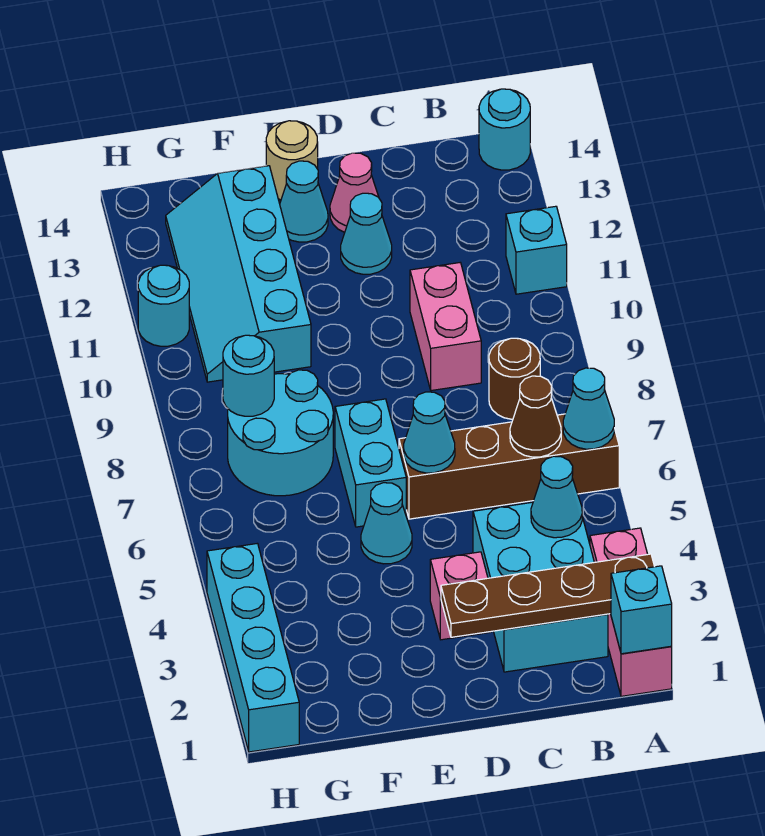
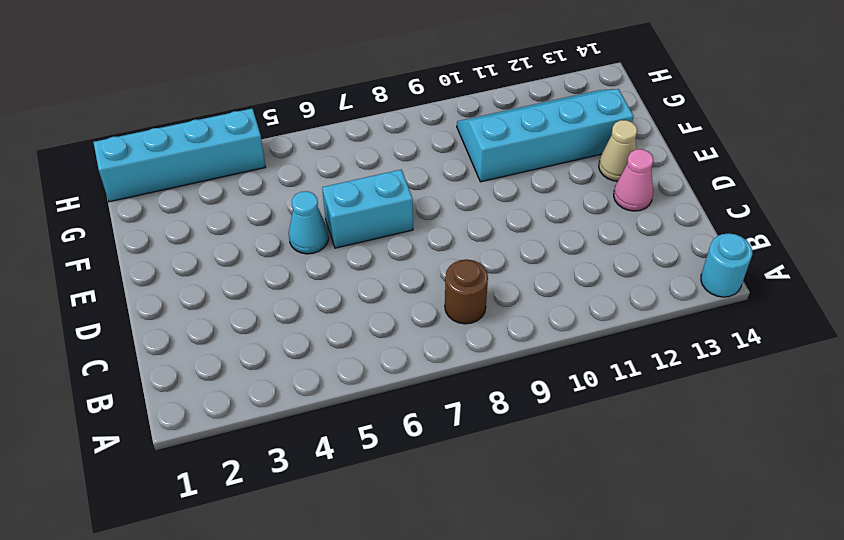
tan 1x1 cone [599,120,637,181] -> cyan 1x1 cone [280,161,328,242]
none -> pink 1x3 brick [590,528,672,696]
none -> brown 1x4 brick [399,414,619,519]
none -> cyan 1x1 brick [506,206,567,294]

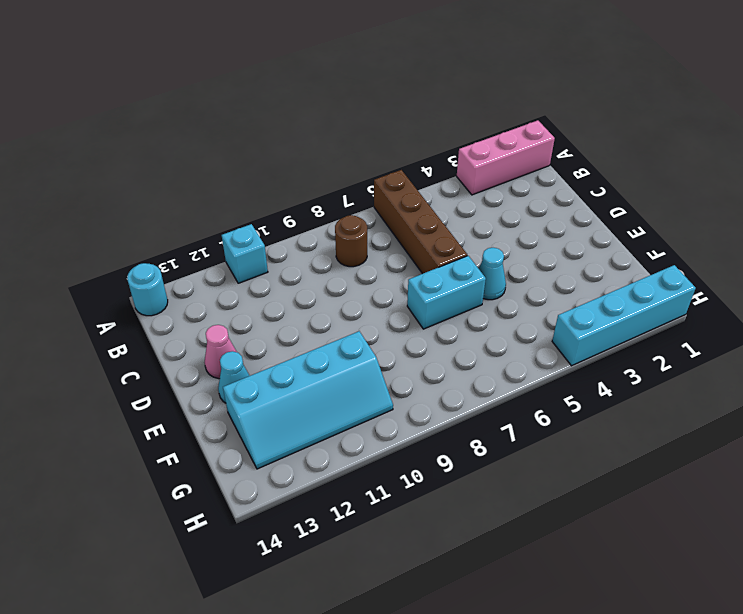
none -> cyan 2x3 brick [473,502,608,672]
none -> pink 1x2 brick [410,263,481,391]
none -> pink 1x1 brick [430,552,490,640]

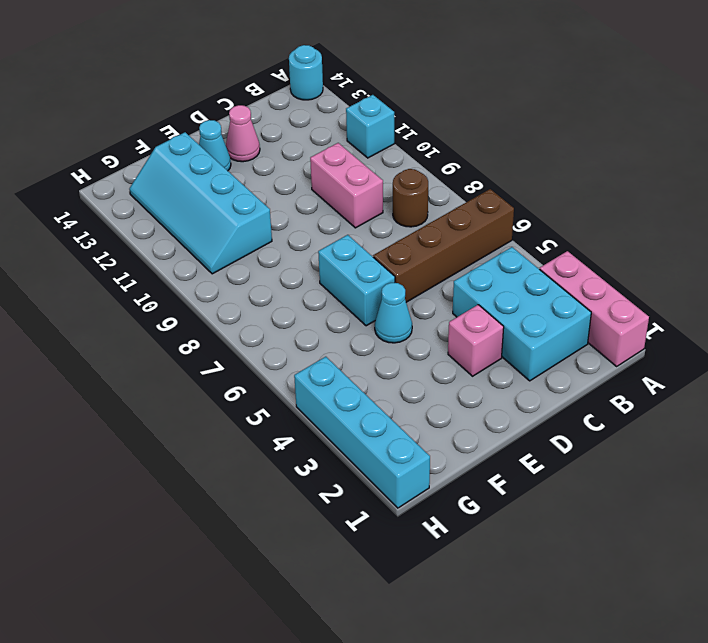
none -> cyan 1x1 cone [341,193,392,274]
none -> tan 1x1 round brick [266,121,318,200]
none -> cyan 2x2 round brick [228,370,333,496]

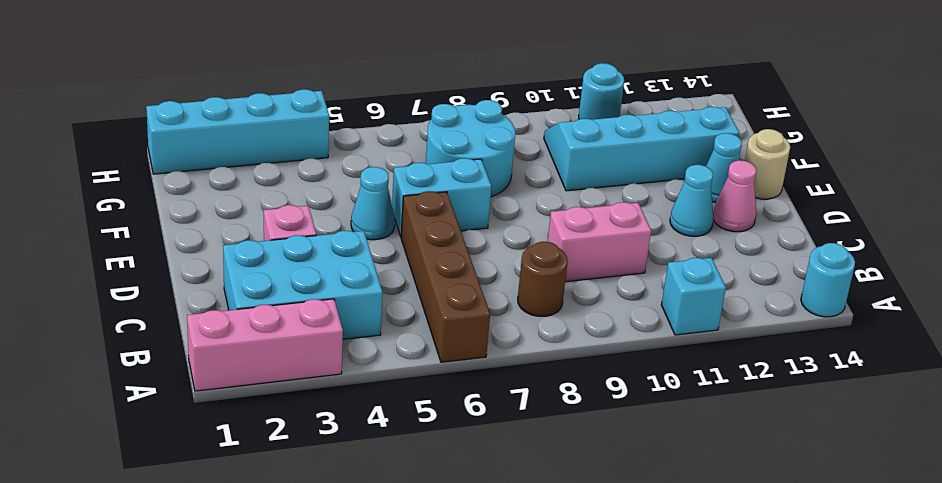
none -> cyan 1x1 brick [611,566,672,654]
none -> brown 1x4 plate [441,554,654,637]
none -> cyan 1x1 cone [563,368,614,449]

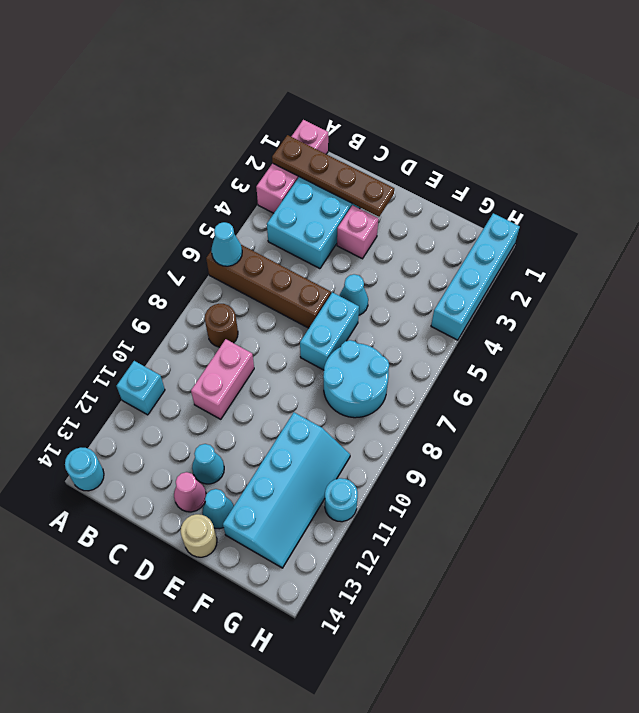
none -> cyan 1x1 brick [611,566,672,654]
none -> cyan 1x1 cone [531,456,582,538]
none -> brown 1x1 cone [510,376,561,457]

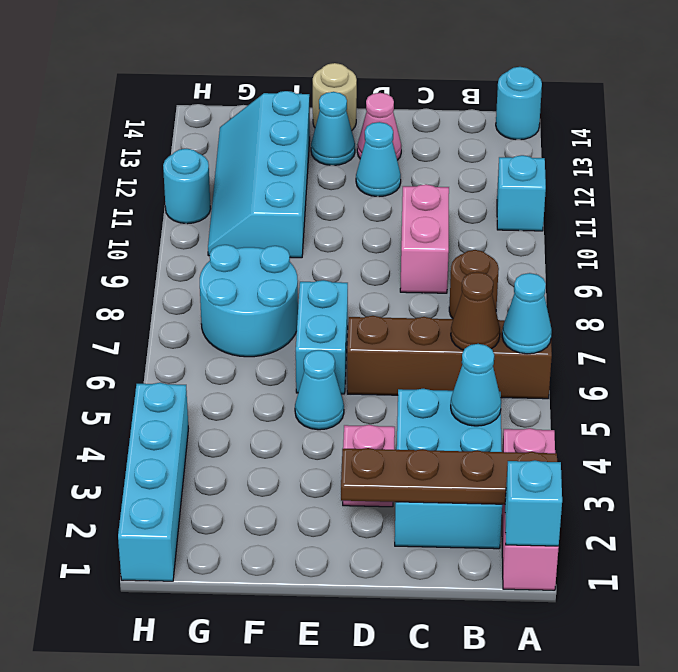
none -> cyan 1x1 cone [404,392,455,473]
none -> cyan 1x1 round brick [223,335,274,416]

